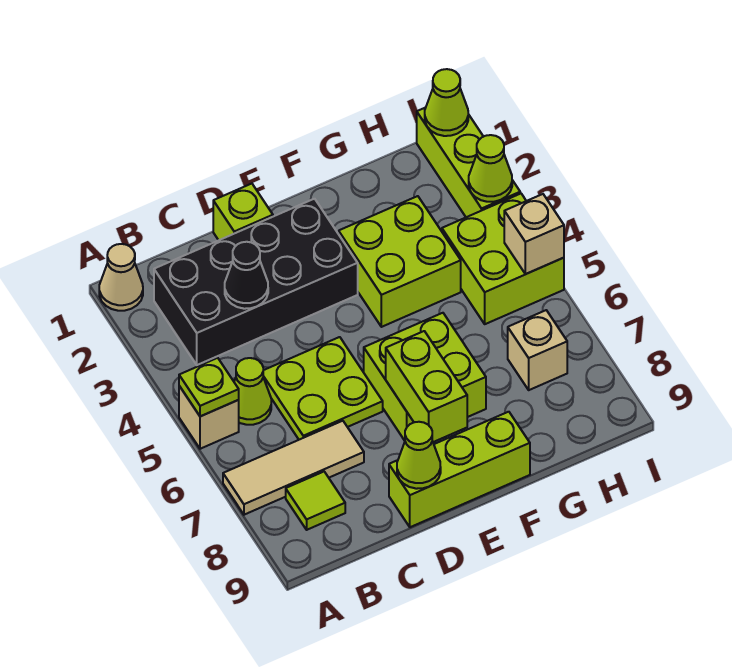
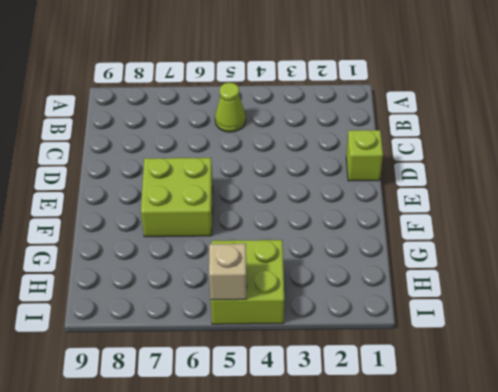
none -> tan 1x1 cone [99,244,143,311]
none -> tan 1x1 brick [179,386,239,449]
none -> tan 1x3 tile [223,421,364,515]

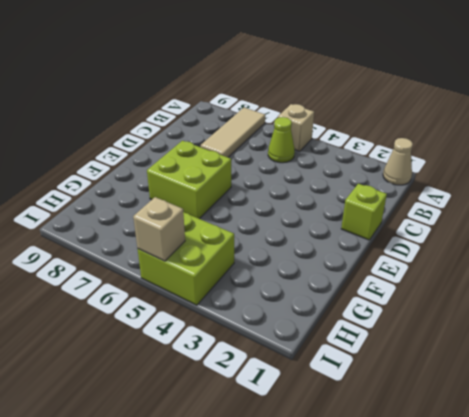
none -> black 2x4 brick [154,199,358,365]
none -> lime 1x1 tile [286,472,345,530]
none -> lime 2x2 plate [263,337,383,440]

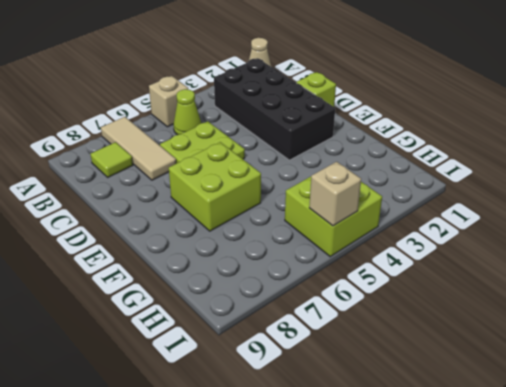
none -> lime 1x3 brick [389,412,530,527]
none -> lime 2x2 brick [339,196,461,327]
none -> tan 1x1 brick [508,310,567,390]

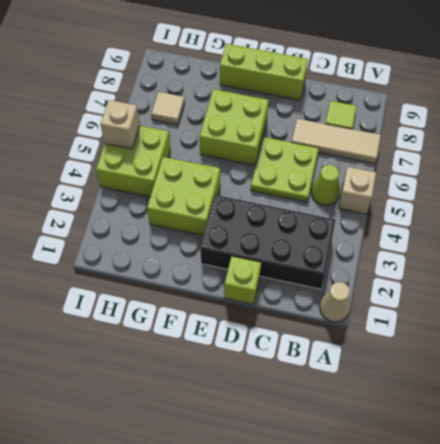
tan 1x1 tile [151,92,185,125] -> tan 1x1 brick [508,310,567,390]
none -> lime 1x3 brick [417,108,520,217]
none -> lime 1x1 plate [179,358,239,416]
none -> black 1x1 cone [225,242,268,309]

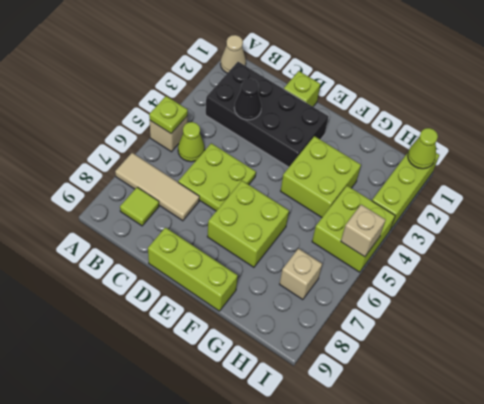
none -> lime 1x1 cone [397,422,441,489]
none -> lime 1x2 brick [386,331,467,442]
none -> lime 1x1 cone [469,135,512,202]

